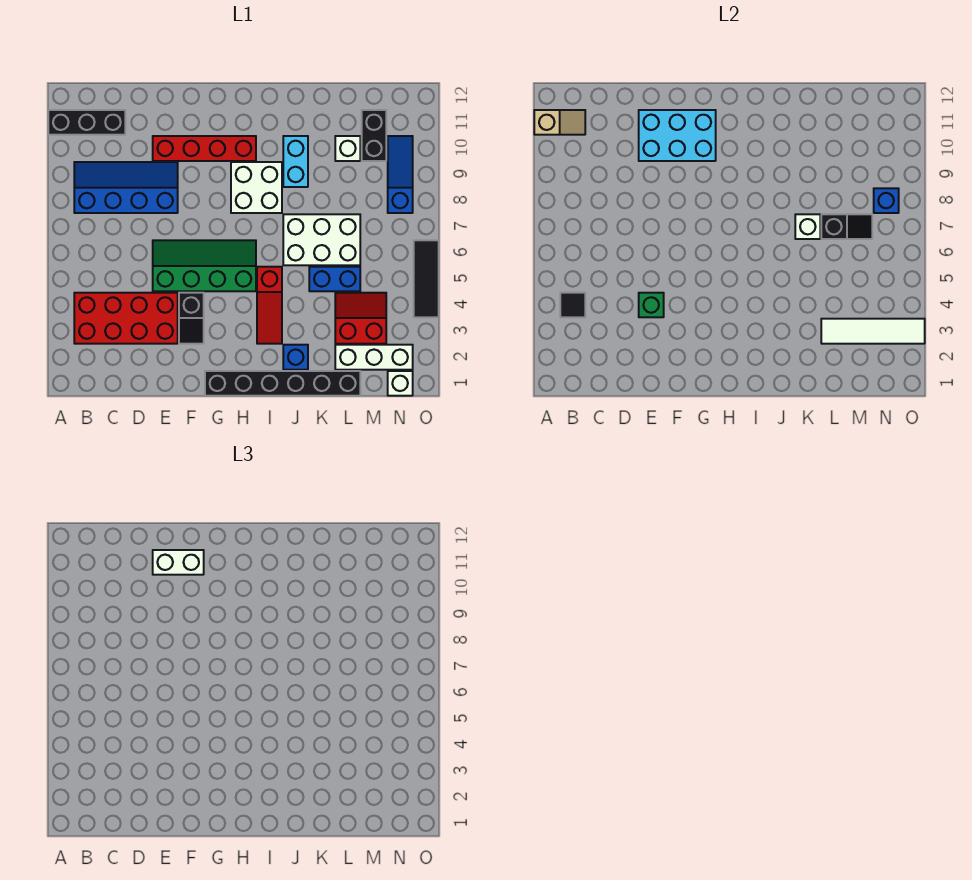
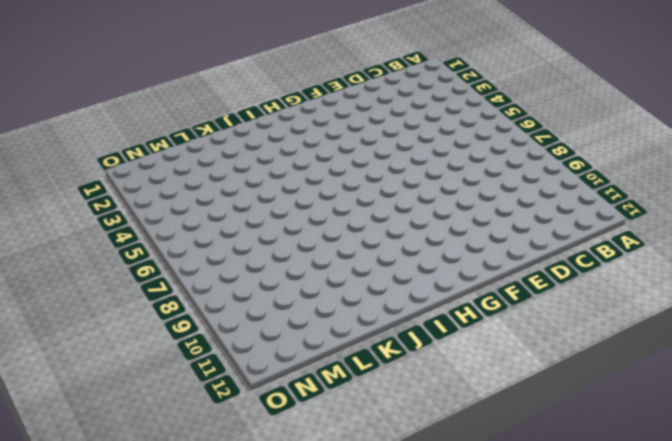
none -> black 1x3 brick [48,110,125,135]
none -> red 2x4 brick [74,293,178,344]
none -> blue 2x4 slope [74,162,178,213]

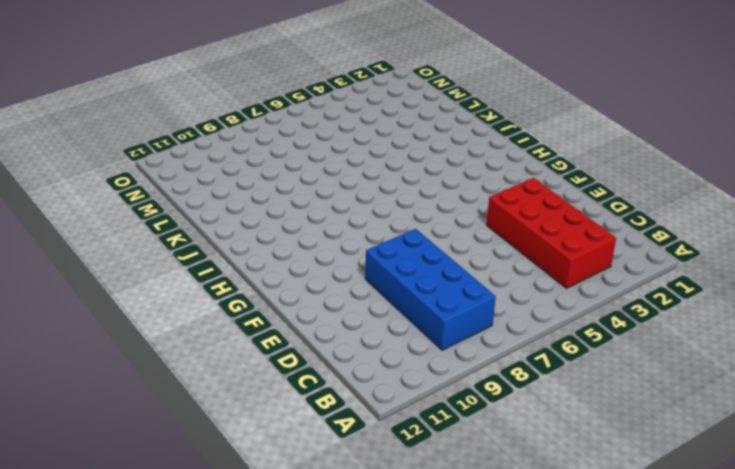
blue 2x4 brick [365,229,496,350] -> blue 2x4 slope [74,162,178,213]
none -> black 1x3 brick [48,110,125,135]
none -> green 2x4 slope [153,240,256,291]
none -> red 1x4 brick [153,136,256,161]

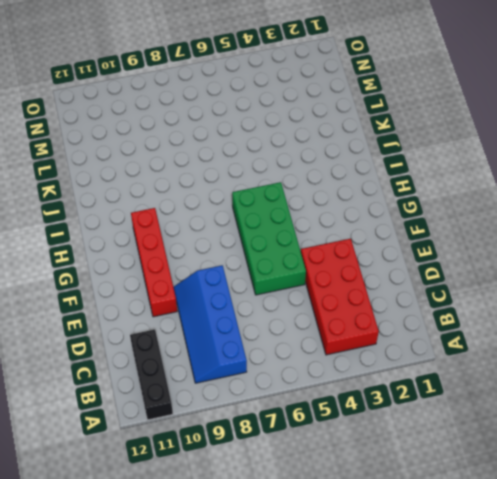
green 2x4 brick [232,182,306,295] -> green 2x4 slope [153,240,256,291]
none -> black 1x2 slope [179,293,204,344]
none -> black 1x6 brick [205,371,360,396]
none -> white 2x2 brick [231,162,282,213]

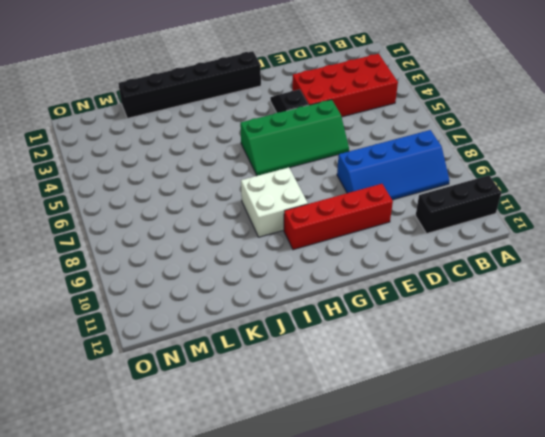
none -> red 1x3 slope [257,267,282,344]
none -> blue 1x1 brick [283,345,308,370]
none -> white 2x3 brick [283,214,360,265]

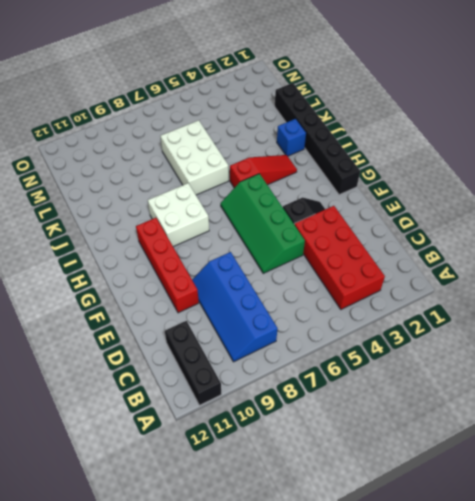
none -> cyan 1x2 brick [283,136,308,187]
none -> blue 1x2 brick [309,267,360,291]
none -> white 1x3 brick [335,345,413,370]

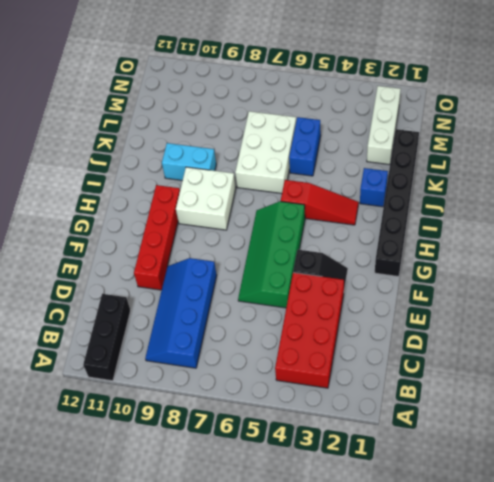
none -> red 2x2 slope [335,293,386,344]
none -> white 1x1 brick [335,136,360,161]
none -> black 1x2 brick [362,110,386,161]

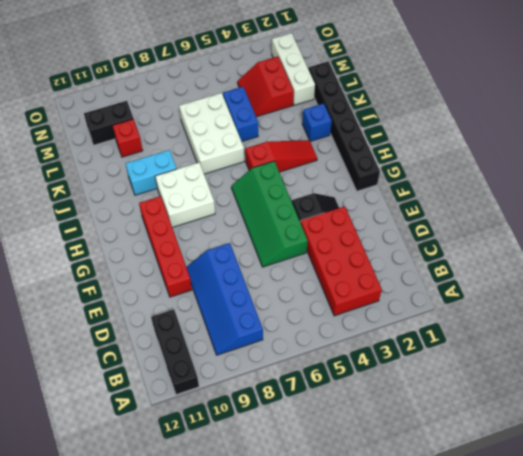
red 1x1 brick [112,119,143,157] -> white 1x1 brick [335,136,360,161]
none -> white 1x1 brick [388,371,413,396]
none -> blue 1x3 slope [388,136,413,213]
none -> black 1x3 tile [414,240,439,317]

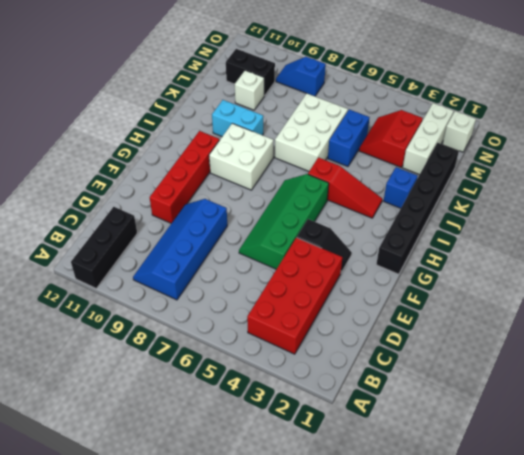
blue 1x2 slope [276,57,326,96] -> blue 1x3 slope [388,136,413,213]
none -> black 1x3 tile [414,240,439,317]
none -> tan 1x2 slope [534,110,585,135]
none -> black 1x1 tile [560,293,585,317]

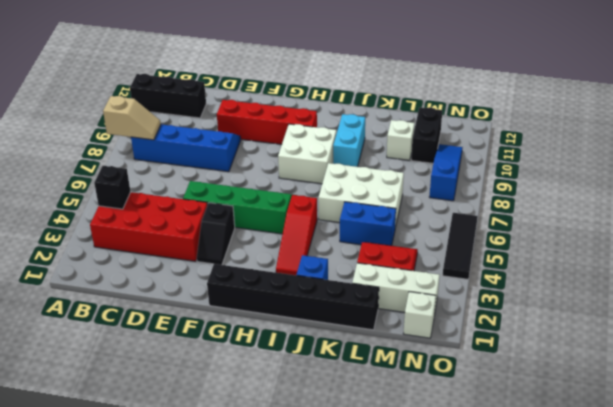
tan 1x2 slope [103,96,161,140] -> tan 1x2 slope moved to [534,110,585,135]
black 1x1 brick [94,166,131,209] -> black 1x1 tile [560,293,585,317]
none -> green 1x1 brick [639,293,664,317]
none -> cyan 2x3 brick [639,110,716,161]
none -> white 1x1 brick [795,214,820,239]

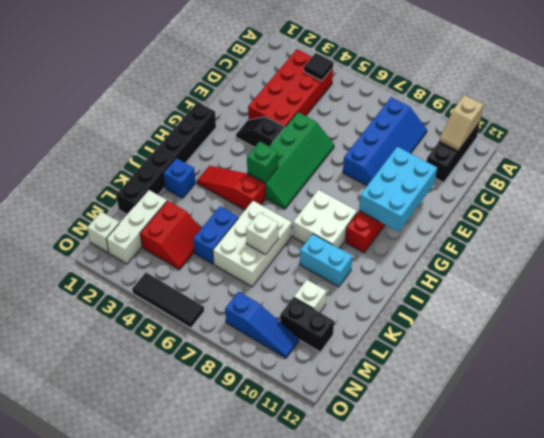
green 1x1 brick [247,141,278,183] -> green 1x1 brick moved to [639,293,664,317]
none -> white 1x4 tile [821,319,925,344]
none -> black 1x2 slope [821,214,872,239]
none -> blue 1x1 brick [874,188,899,213]

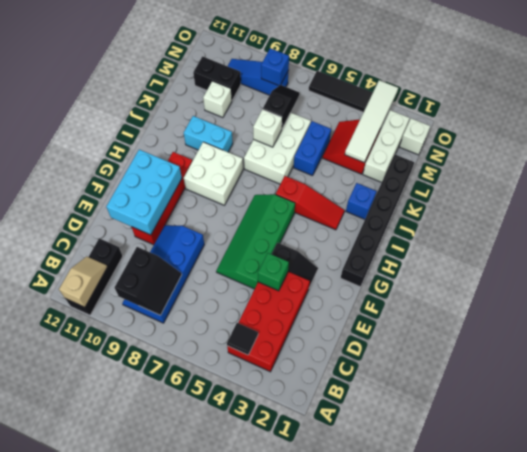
black 2x2 slope [114,247,182,315] -> none
none -> white 1x2 brick [153,550,204,575]

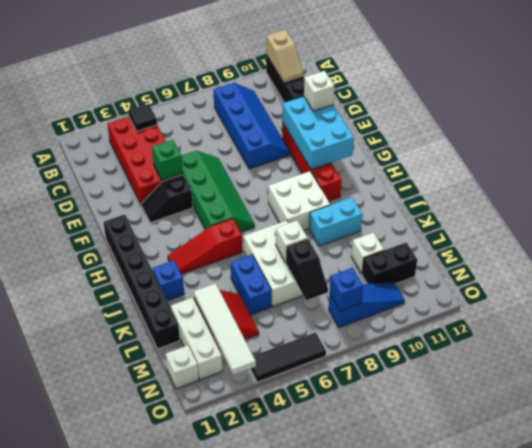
white 1x1 brick [304,71,334,111] -> white 1x2 brick [153,550,204,575]

